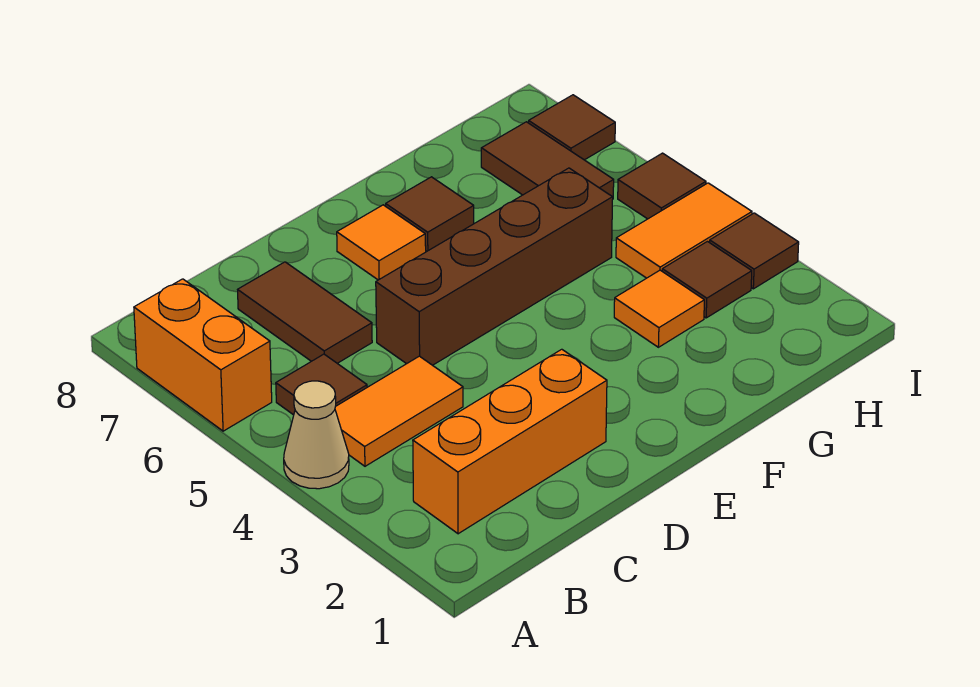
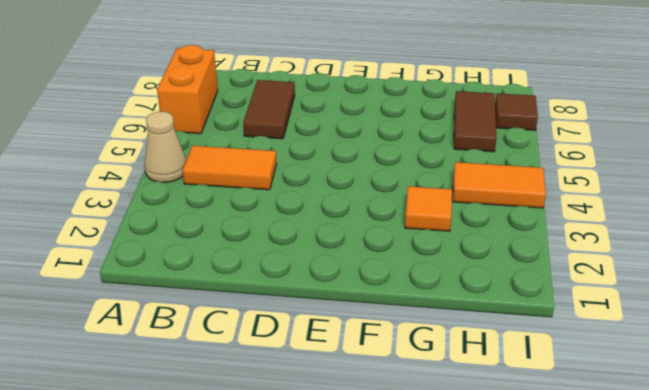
none -> orange 1x3 brick [413,349,607,534]
none -> brown 1x1 tile [276,354,367,415]
none -> brown 1x4 brick [376,168,613,365]

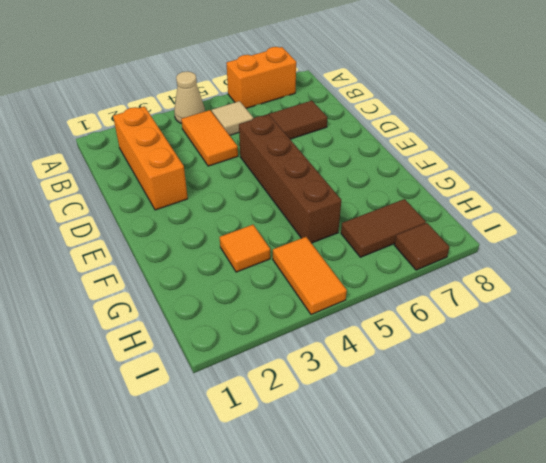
tan 1x1 tile [212,101,253,135] -> brown 1x1 tile [276,354,367,415]
none -> orange 1x1 tile [337,205,426,280]
none -> brown 1x1 tile [386,177,474,251]
none -> brown 1x1 tile [662,241,752,318]

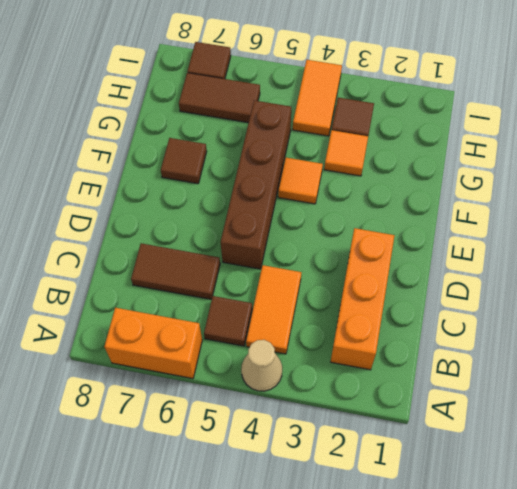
orange 1x1 tile [278,158,323,204] -> orange 1x1 tile moved to [337,205,426,280]
none -> brown 1x1 tile [710,213,799,289]
none -> brown 1x1 tile [618,153,706,219]

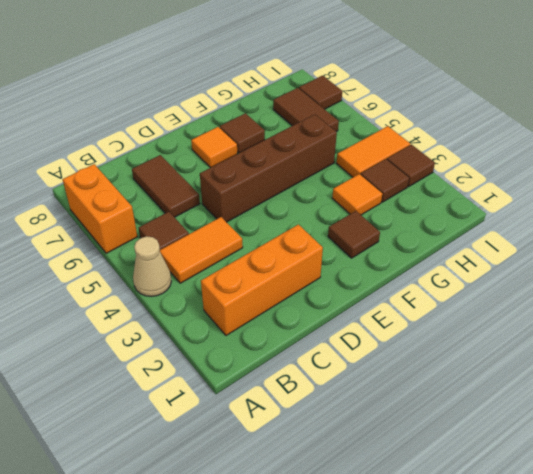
brown 1x1 tile [328,211,380,258] -> brown 1x1 tile moved to [618,153,706,219]

